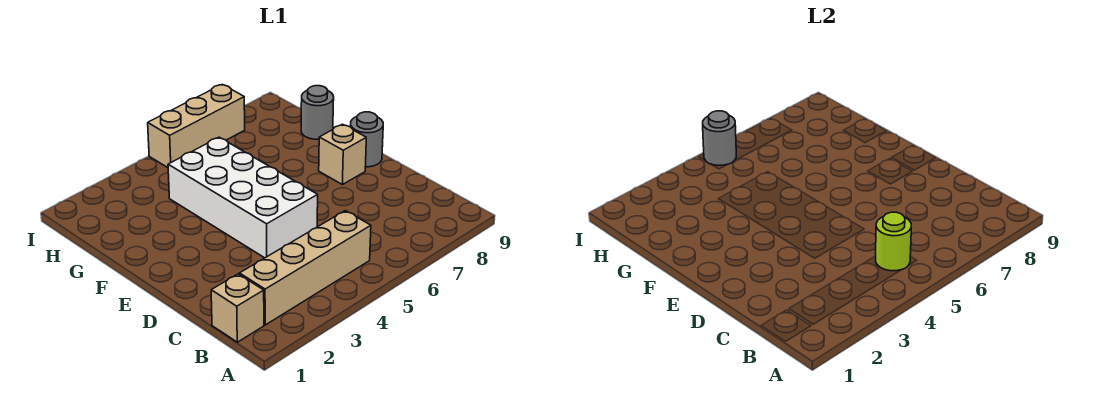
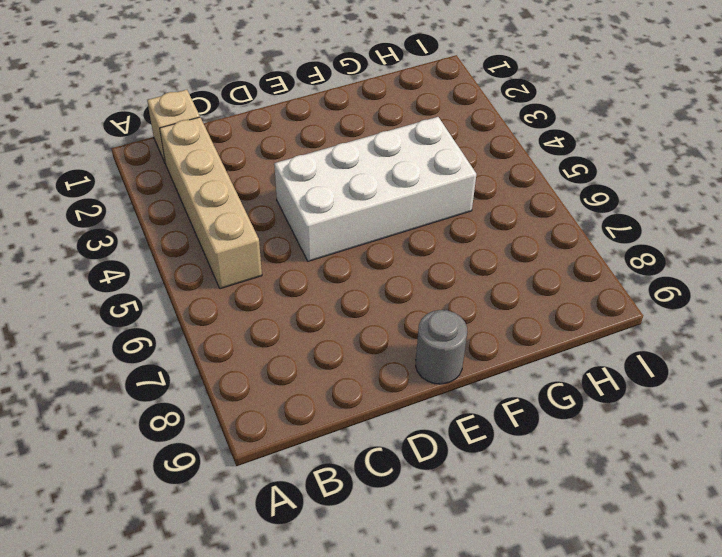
none -> tan 1x1 brick [319,124,366,185]
none -> grey 1x1 round brick [301,86,334,139]

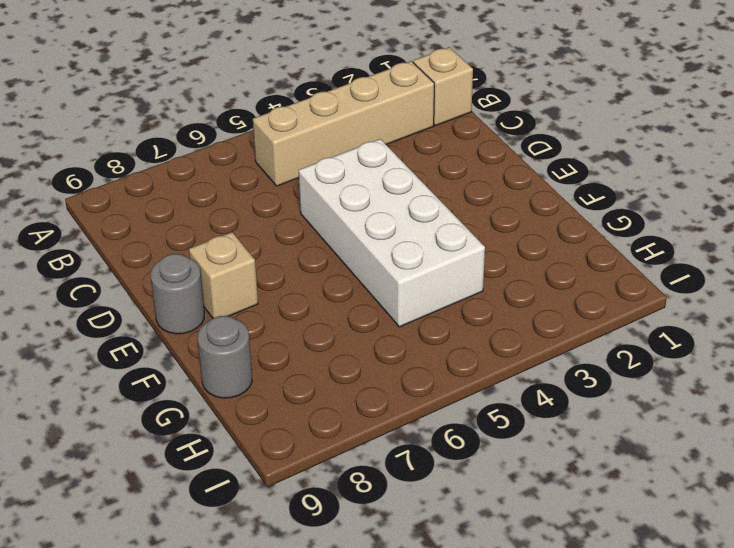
none -> tan 1x3 brick [148,84,245,168]
none -> lime 1x1 round brick [876,212,911,271]

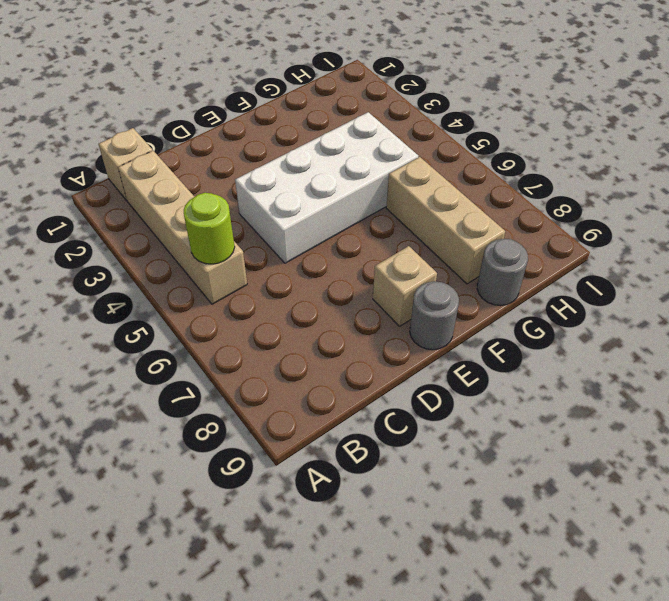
tan 1x3 brick [386,157,505,284] -> tan 1x3 brick moved to [148,84,245,168]
none -> grey 1x1 round brick [703,111,736,165]

